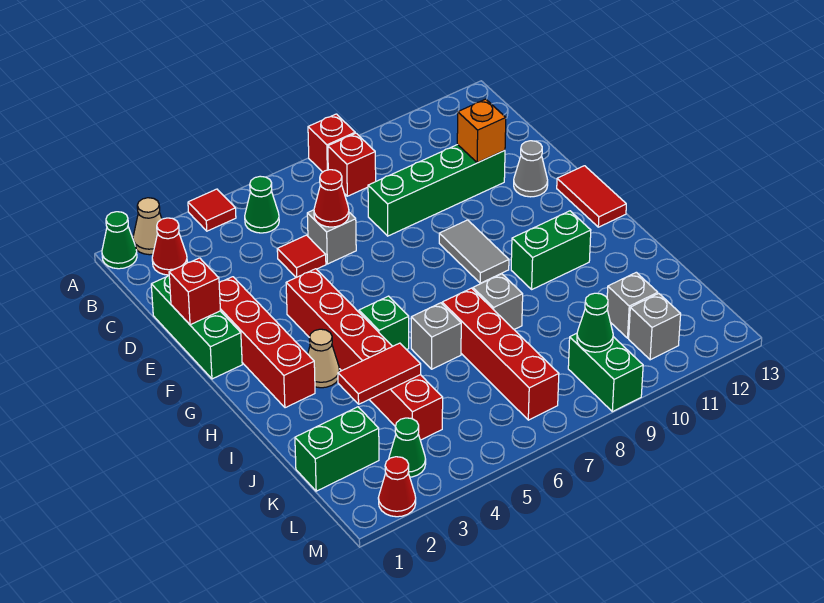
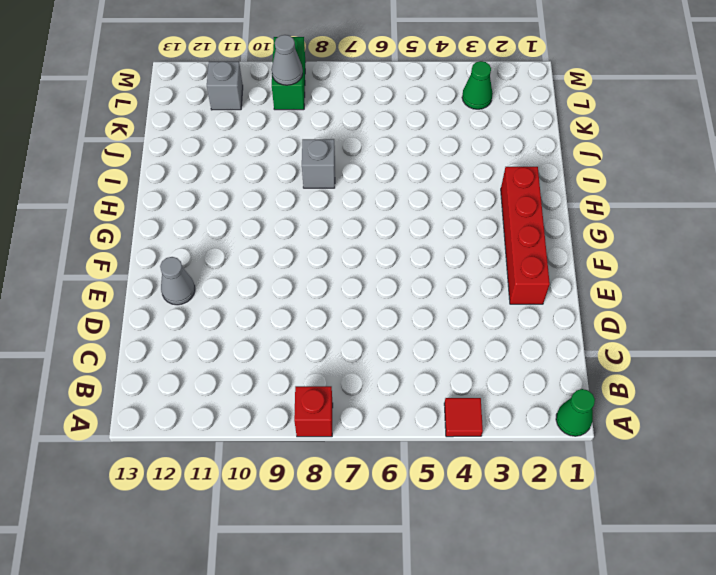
grey 1x1 cone [272,35,303,85] -> green 1x1 cone [577,293,613,352]
none -> tan 1x1 cone [133,198,162,255]
none -> red 1x1 cone [152,218,187,275]
none -> green 1x1 cone [245,176,279,233]
none -> red 1x1 brick [328,133,376,196]

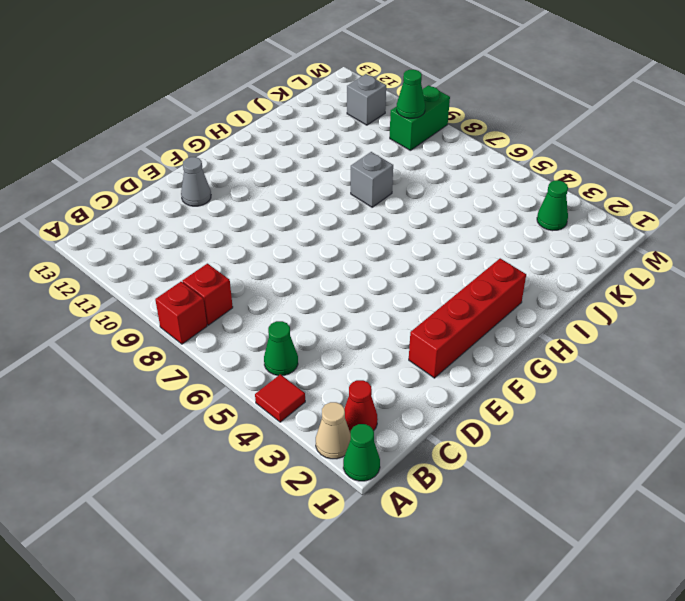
none -> green 1x3 brick [151,276,242,379]
none -> red 1x1 tile [277,235,326,278]
none -> grey 1x1 brick [307,210,356,264]
none -> green 1x4 brick [368,145,505,236]

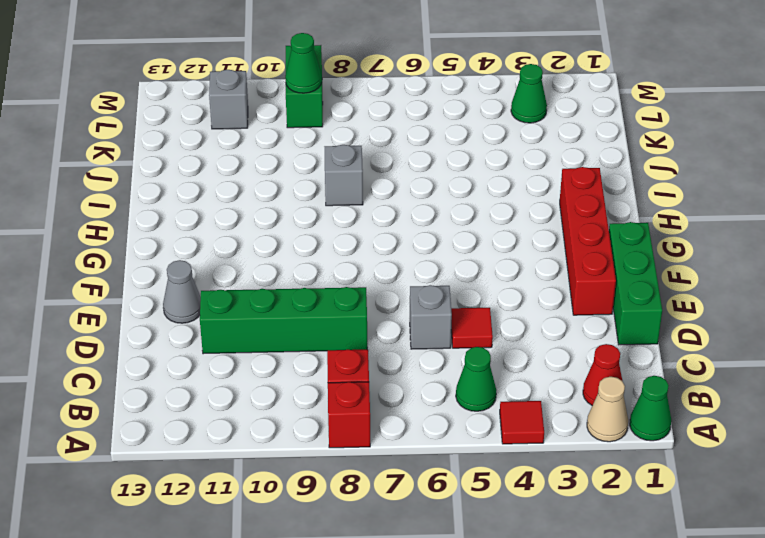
none -> red 1x6 brick [286,269,443,440]
none -> grey 1x2 tile [439,220,509,283]
none -> red 1x2 tile [557,166,626,227]
none -> tan 1x1 cone [308,329,340,388]

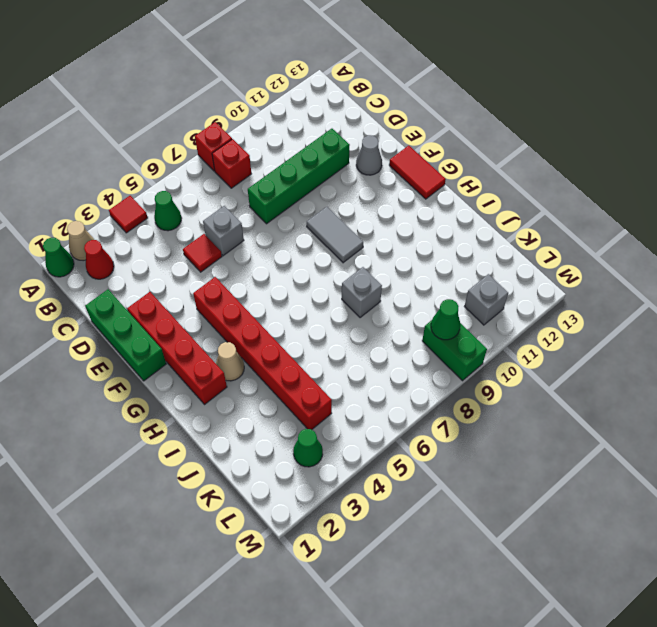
none -> green 1x1 brick [359,296,409,350]
none -> green 1x2 brick [511,211,591,289]
none -> grey 1x1 brick [411,303,461,369]
none -> red 1x4 brick [442,288,559,420]

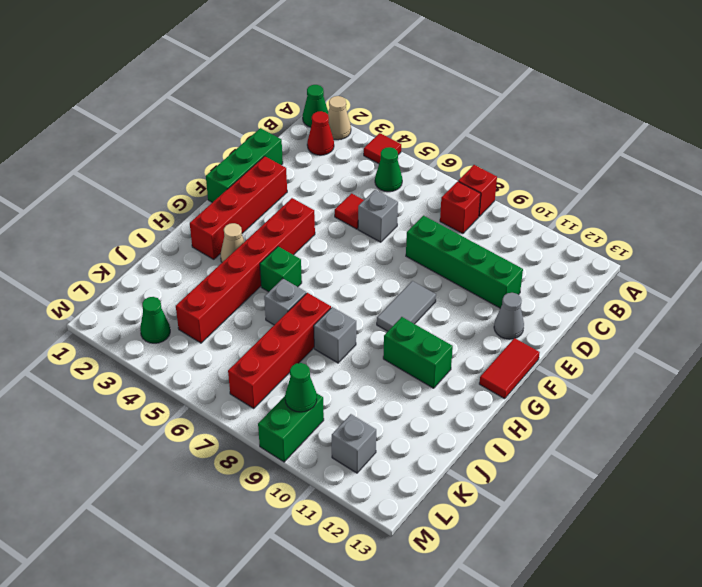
none -> green 1x2 brick [295,407,379,491]
none -> grey 1x1 brick [607,272,658,338]
none -> red 1x1 cone [378,457,416,517]
none -> red 1x1 cone [314,170,349,227]

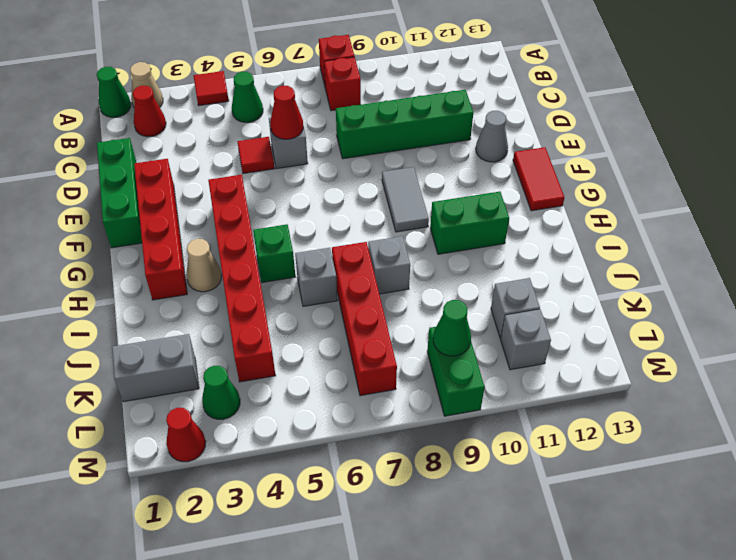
grey 1x2 brick [112,334,199,402] -> green 1x2 brick [295,407,379,491]
none -> orange 1x1 brick [457,99,506,163]
none -> red 1x1 brick [169,258,220,325]
none -> red 1x2 tile [338,343,421,404]

